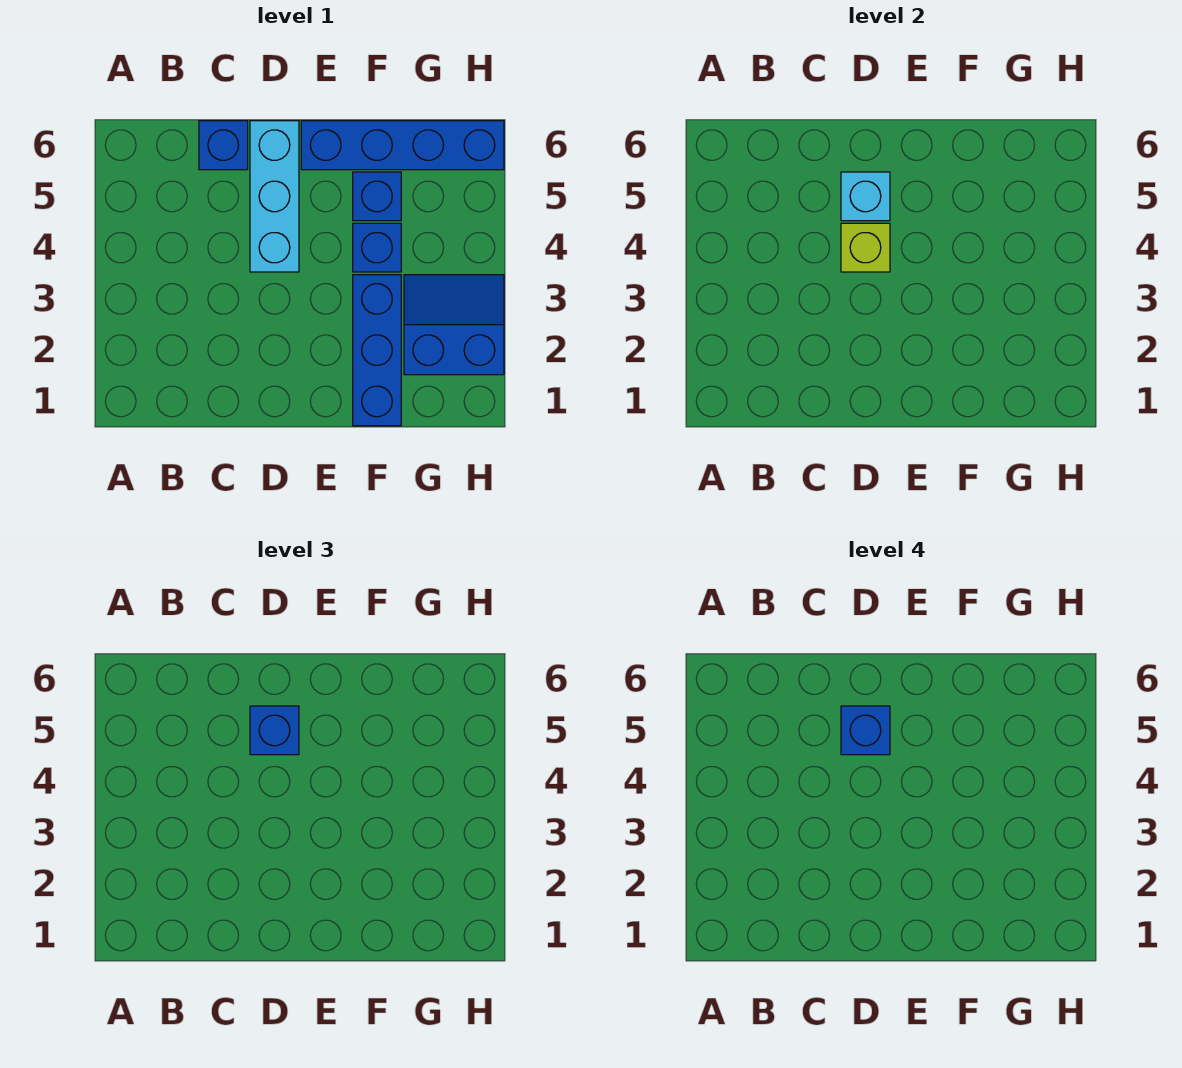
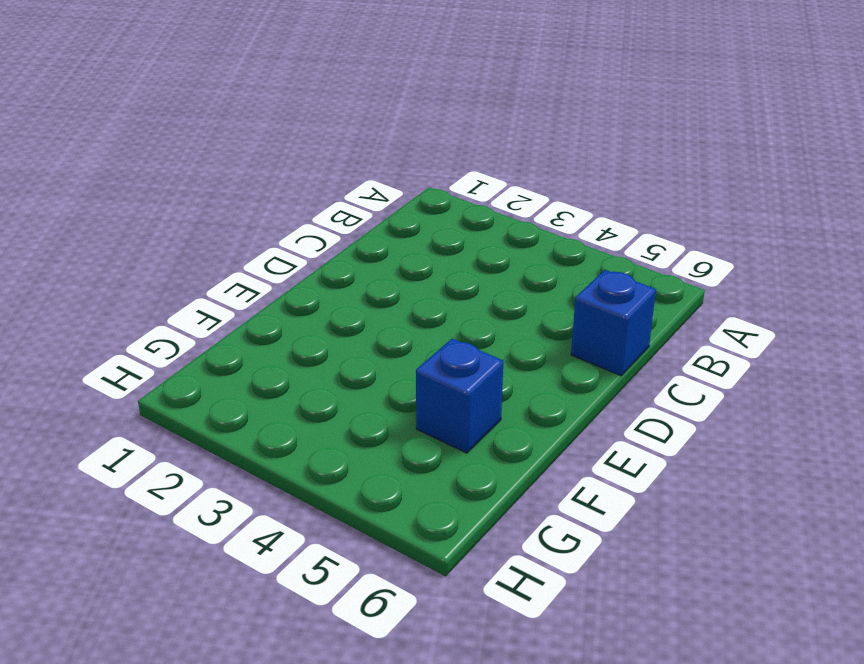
none -> cyan 1x3 brick [250,121,299,272]
none -> blue 1x4 brick [301,121,504,170]

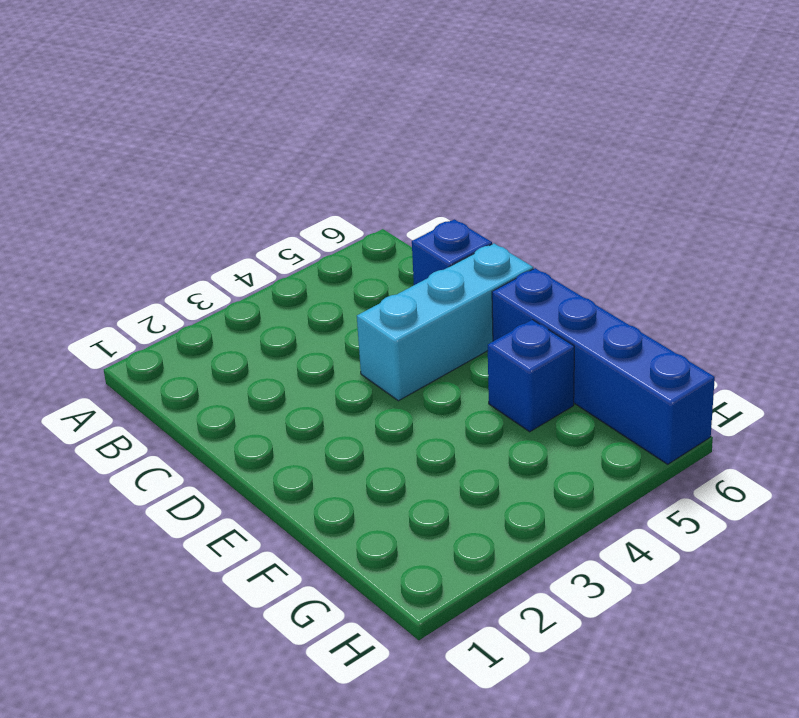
none -> blue 1x3 brick [353,275,401,426]
none -> blue 1x1 brick [353,223,401,272]

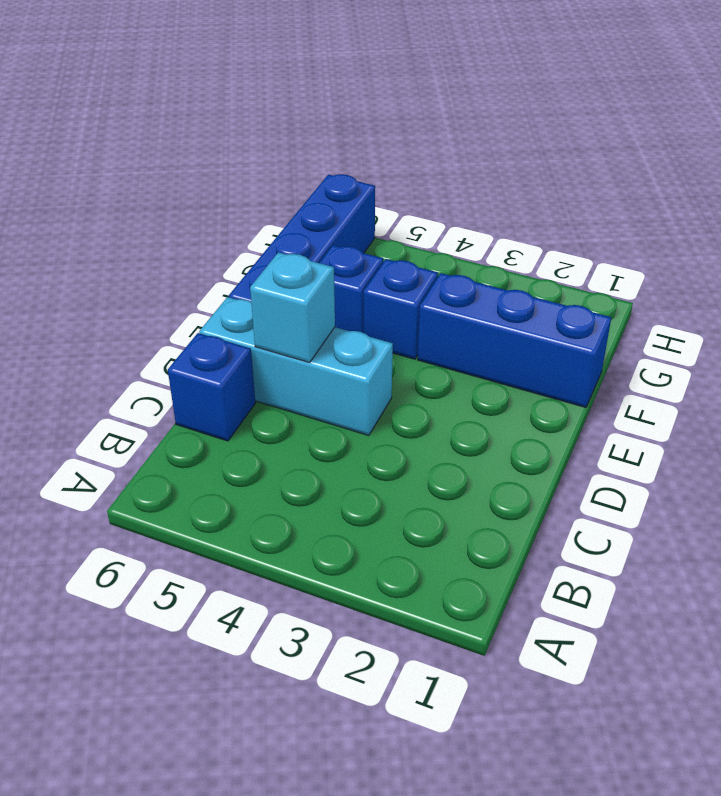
none -> blue 2x2 slope [404,275,504,375]
none -> lime 1x1 brick [841,223,890,272]

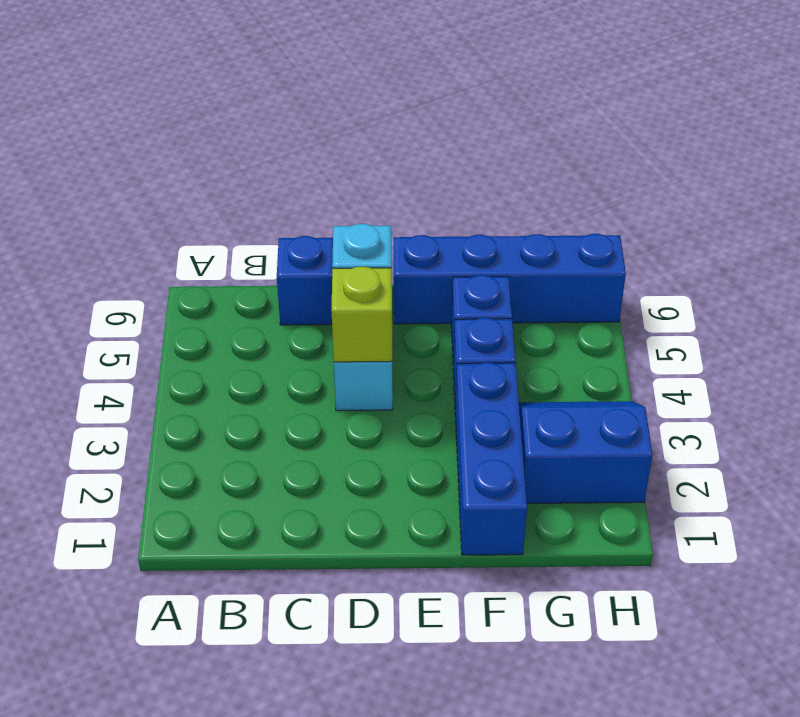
none -> blue 1x1 brick [250,706,299,755]
none -> blue 1x1 brick [841,706,890,755]

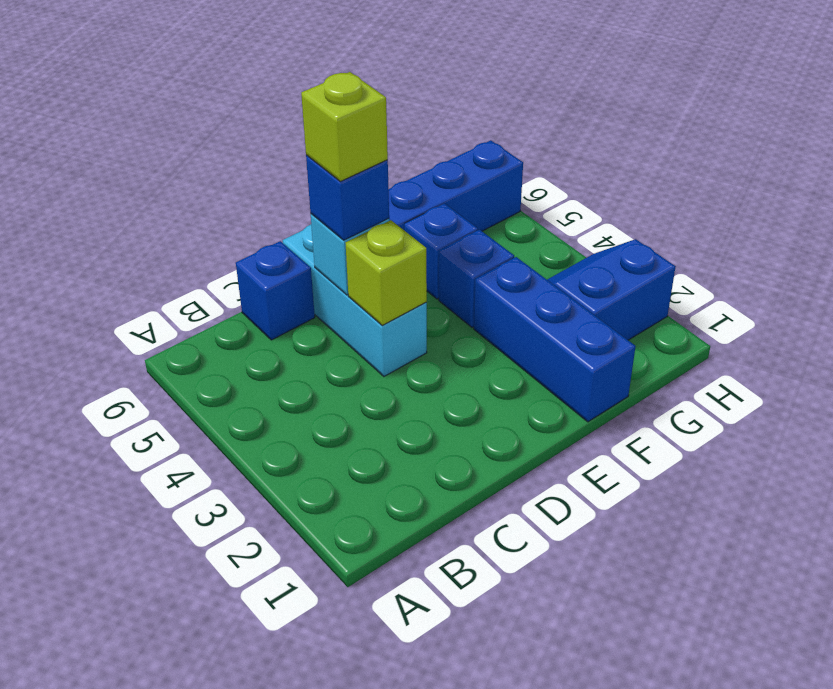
lime 1x1 brick [301,72,388,181] -> blue 1x1 brick [841,706,890,755]

